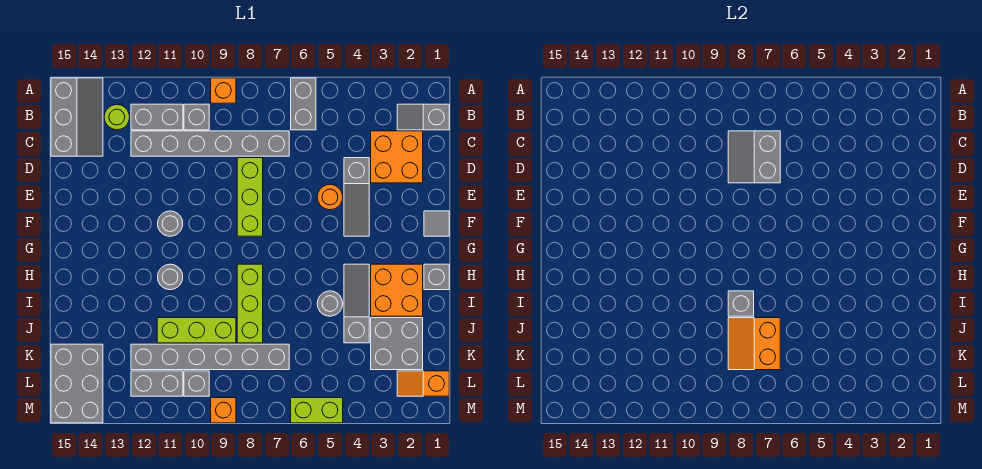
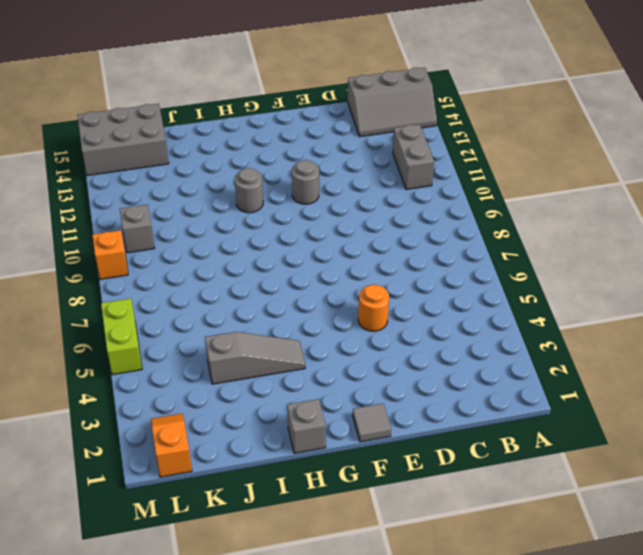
none -> grey 1x2 brick [291,78,316,130]
none -> orange 1x1 brick [211,78,236,103]
none -> grey 1x2 slope [397,104,449,130]
none -> grey 1x1 brick [184,104,209,130]

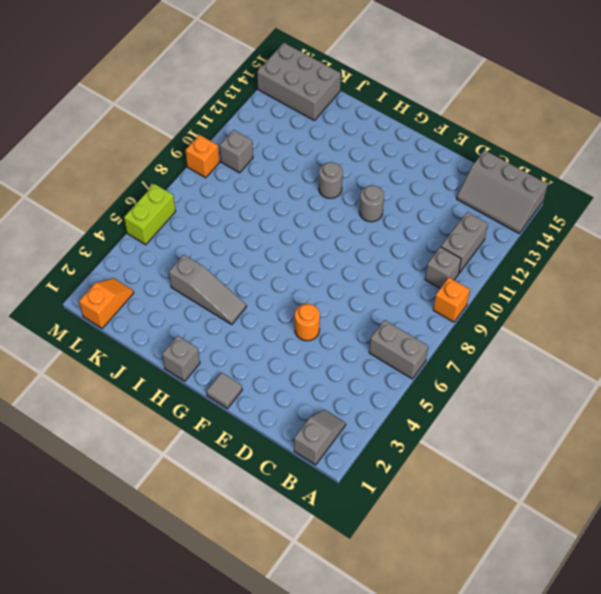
none -> lime 1x1 round brick [104,105,130,130]
none -> orange 2x2 brick [371,131,423,183]
none -> grey 1x6 brick [131,131,289,156]
none -> grey 1x3 slope [344,158,369,236]

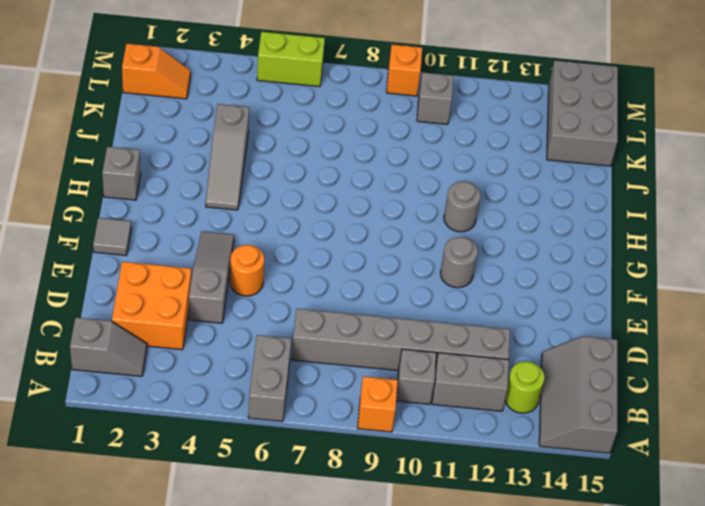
none -> lime 1x3 brick [237,158,263,236]
none -> orange 2x2 brick [371,264,423,316]
none -> lime 1x3 brick [237,264,263,343]
none -> grey 1x1 round brick [317,291,343,316]

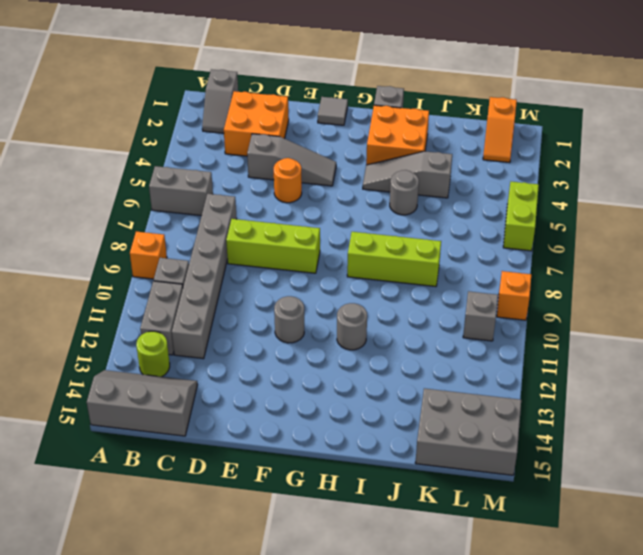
none -> grey 2x2 brick [371,318,423,370]
none -> lime 1x3 brick [157,318,236,343]
none -> grey 1x6 brick [131,344,289,370]
none -> grey 1x2 brick [131,371,183,396]

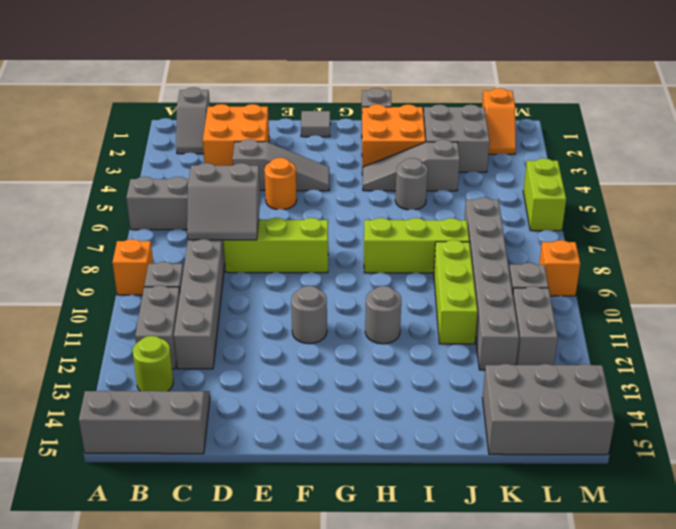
none -> grey 1x1 brick [728,291,754,316]
none -> orange 2x2 slope [728,318,780,370]

